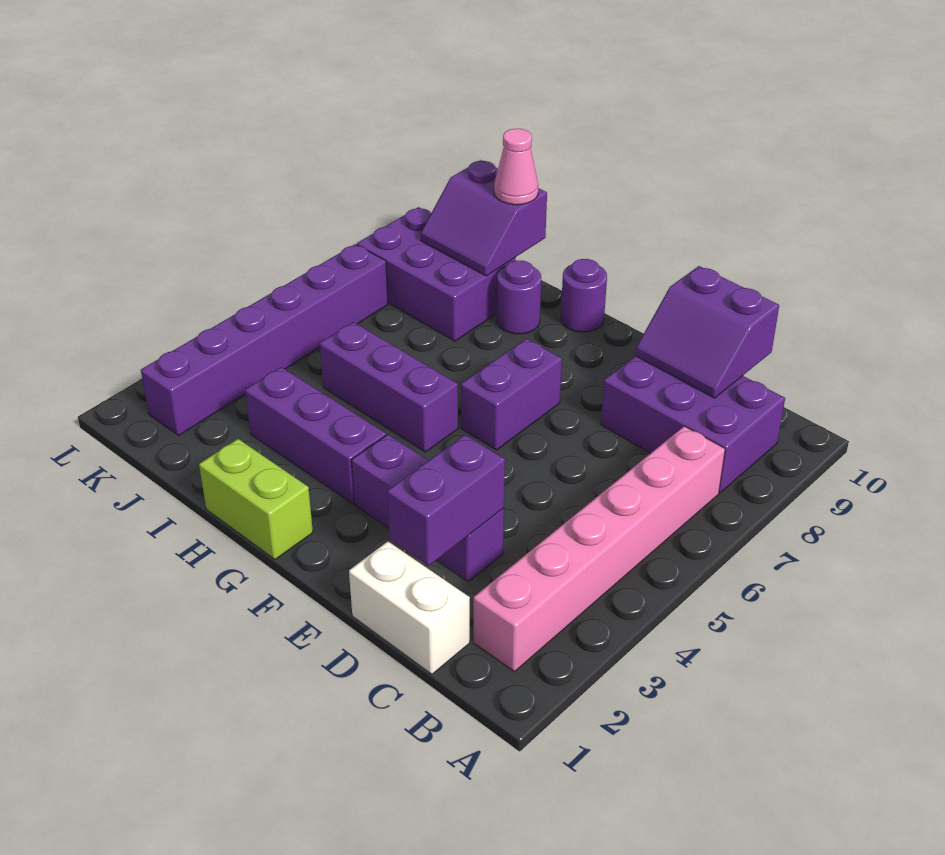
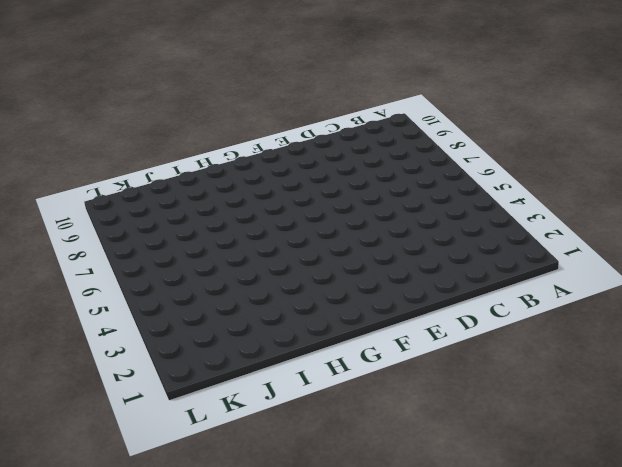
none -> pink 1x6 brick [474,426,725,672]
none -> purple 2x3 brick [601,356,785,493]
none -> white 1x2 brick [349,541,470,674]

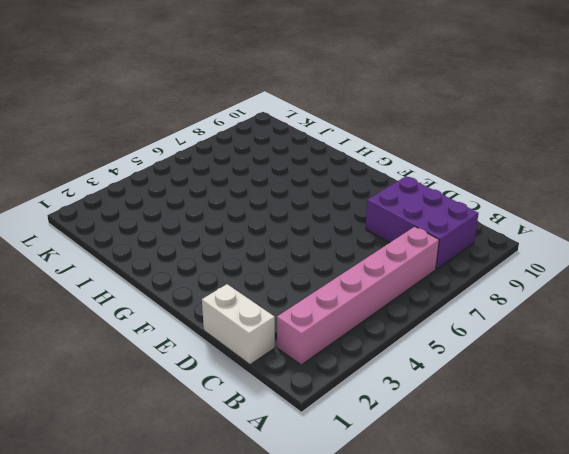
none -> purple 1x3 brick [352,435,504,582]
none -> purple 1x2 brick [461,339,562,450]
none -> lime 1x2 brick [199,439,313,559]

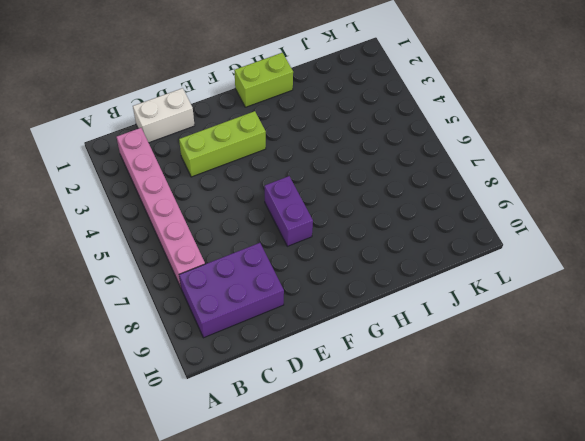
lime 1x3 brick [179,111,266,177] -> purple 1x3 brick [352,435,504,582]
none -> purple 1x3 brick [245,367,386,504]
none -> purple 1x3 brick [320,322,458,452]
none -> purple 1x1 round brick [561,259,607,332]

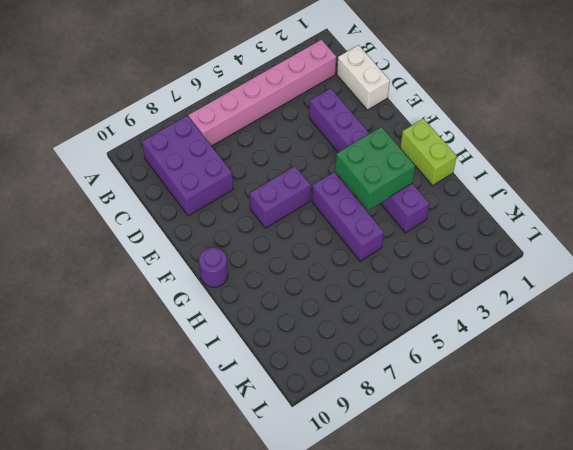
green 2x2 brick [335,127,415,210] -> none
none -> purple 1x1 round brick [497,260,541,334]
none -> purple 2x3 brick [357,207,516,341]
none -> purple 1x6 brick [141,244,388,435]

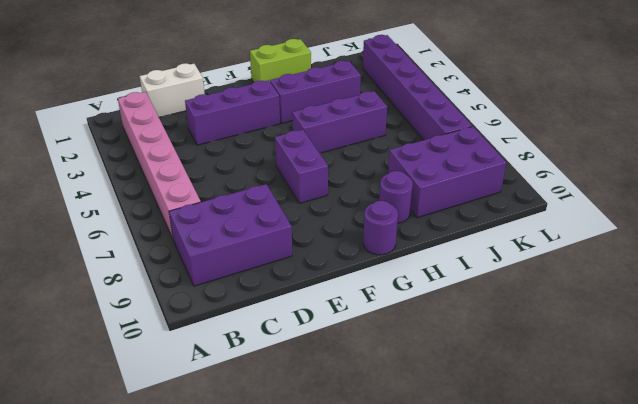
none -> purple 2x2 slope [635,266,779,398]
none -> purple 1x2 brick [387,435,505,566]
none -> purple 2x2 slope [421,160,547,276]

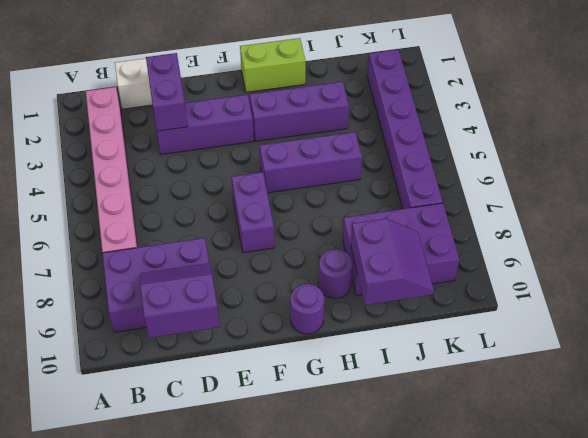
purple 2x2 slope [351,218,434,305] -> purple 2x2 slope turned to [421,160,547,276]
none -> pink 1x1 cone [494,129,538,205]

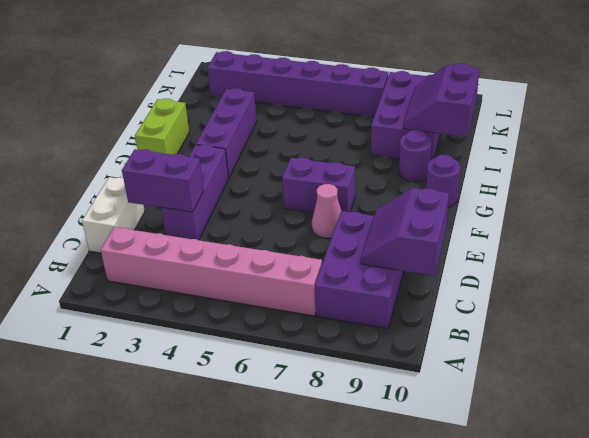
pink 1x1 cone [312,184,341,238] -> pink 1x1 cone moved to [494,129,538,205]
none -> purple 1x3 brick [320,322,458,452]

